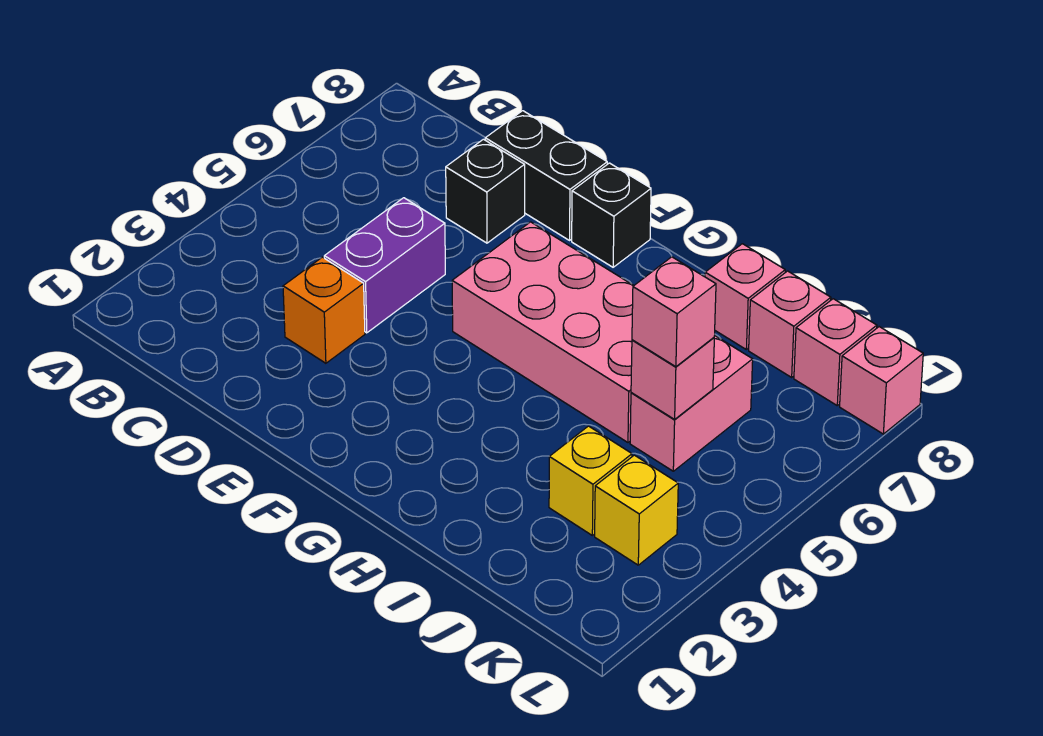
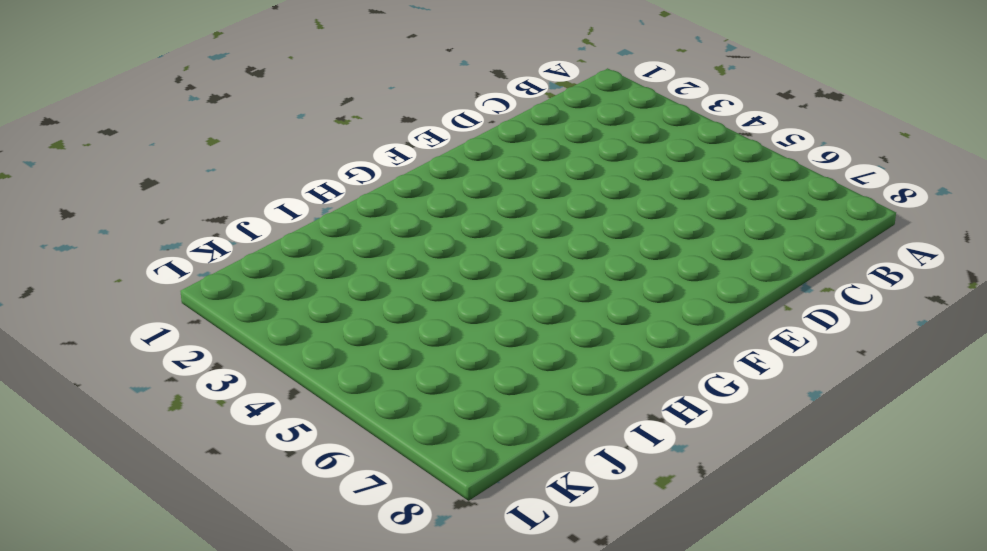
none -> orange 1x1 brick [283,257,365,363]
none -> purple 1x2 brick [324,198,445,333]
none -> black 1x1 brick [446,139,525,243]

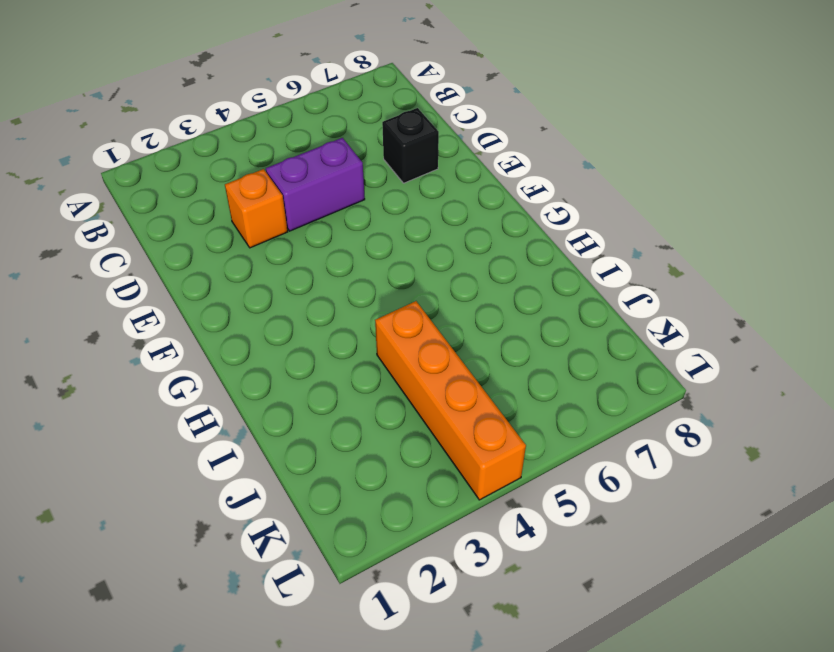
orange 1x4 brick [375,301,526,500] -> none
none -> black 1x2 brick [485,111,607,240]
none -> pink 2x4 brick [452,222,634,442]
none -> black 1x1 brick [572,163,651,267]

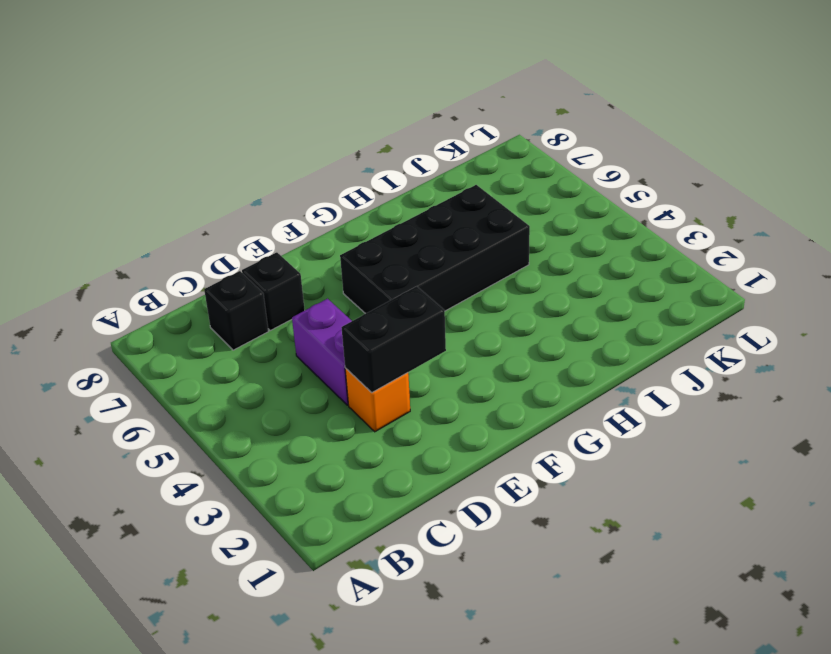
black 1x1 brick [204,271,268,350] -> black 1x1 brick moved to [572,163,651,267]
black 1x2 brick [341,286,446,393] -> black 1x2 brick moved to [485,111,607,240]
black 2x4 brick [340,185,530,314] -> pink 2x4 brick [452,222,634,442]
none -> pink 1x1 brick [705,244,785,349]
none -> yellow 1x1 brick [549,426,632,535]
none -> pink 1x2 brick [630,336,753,471]

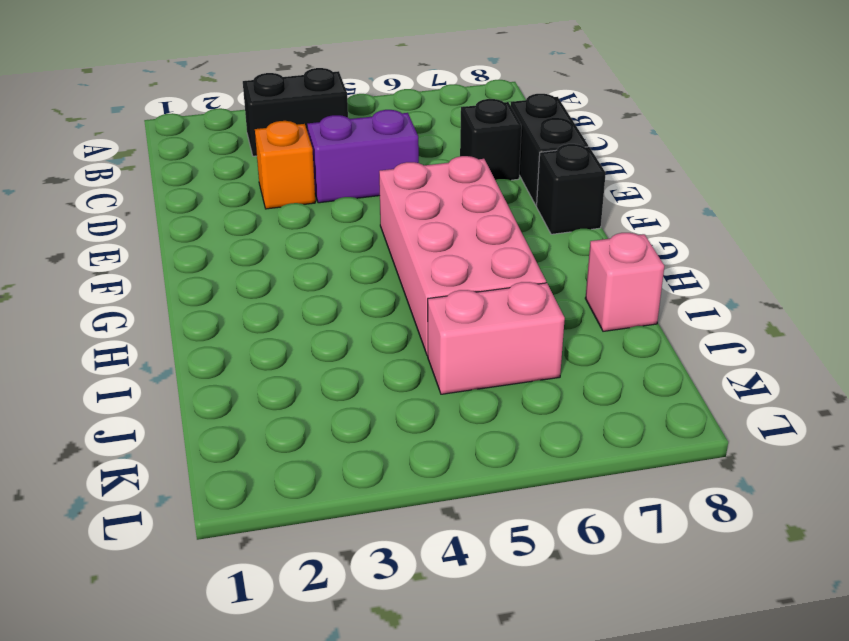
black 1x2 brick [243,68,348,156] -> none
none -> yellow 1x1 brick [549,426,632,535]
none -> pink 1x1 brick [749,271,831,377]
none -> yellow 1x1 brick [595,455,678,565]

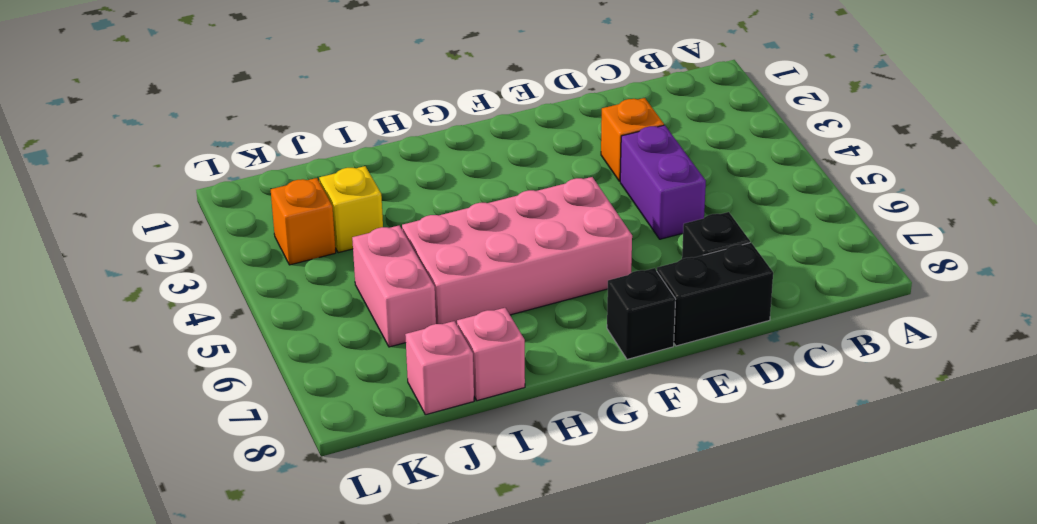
orange 1x1 brick [271,178,336,265] -> yellow 1x1 brick [595,455,678,565]
none -> pink 1x1 brick [794,299,877,405]
none -> pink 1x1 brick [840,327,923,434]
none -> pink 1x1 brick [631,338,714,419]

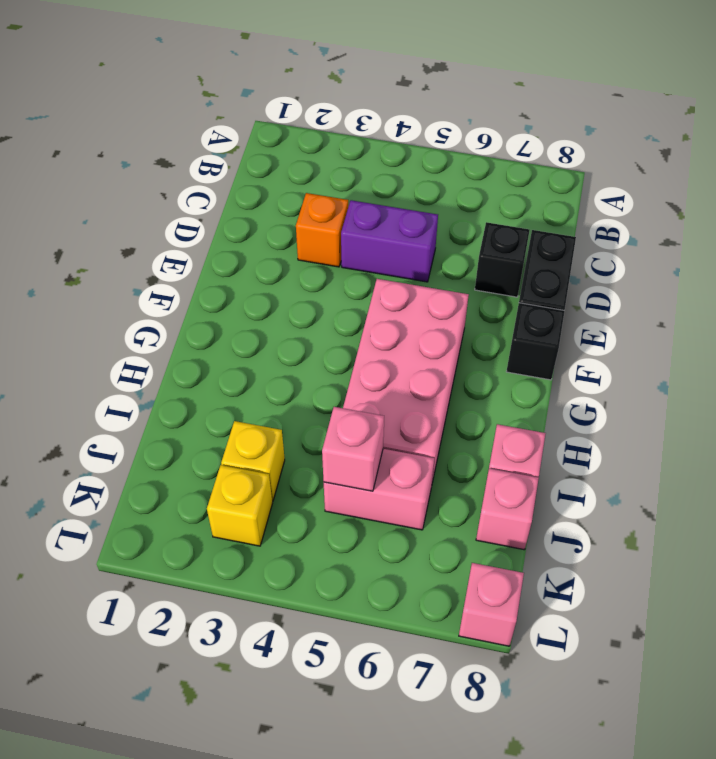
none -> pink 1x1 brick [794,299,877,405]
none -> pink 1x1 brick [632,257,716,367]

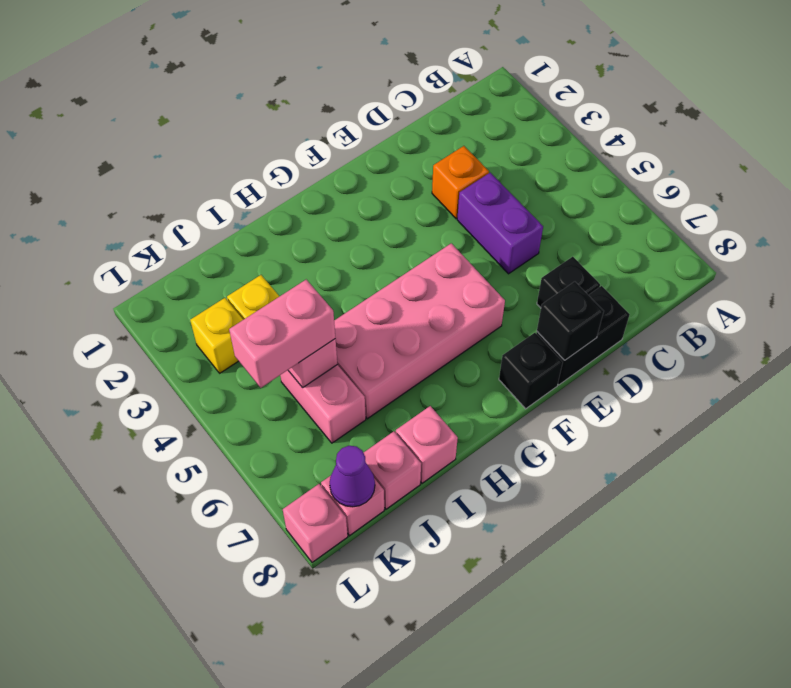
black 1x1 brick [537,282,604,360] -> none
pink 1x2 brick [229,280,335,388] -> pink 1x1 brick [632,257,716,367]
purple 1x1 cone [330,446,375,507] -> none

